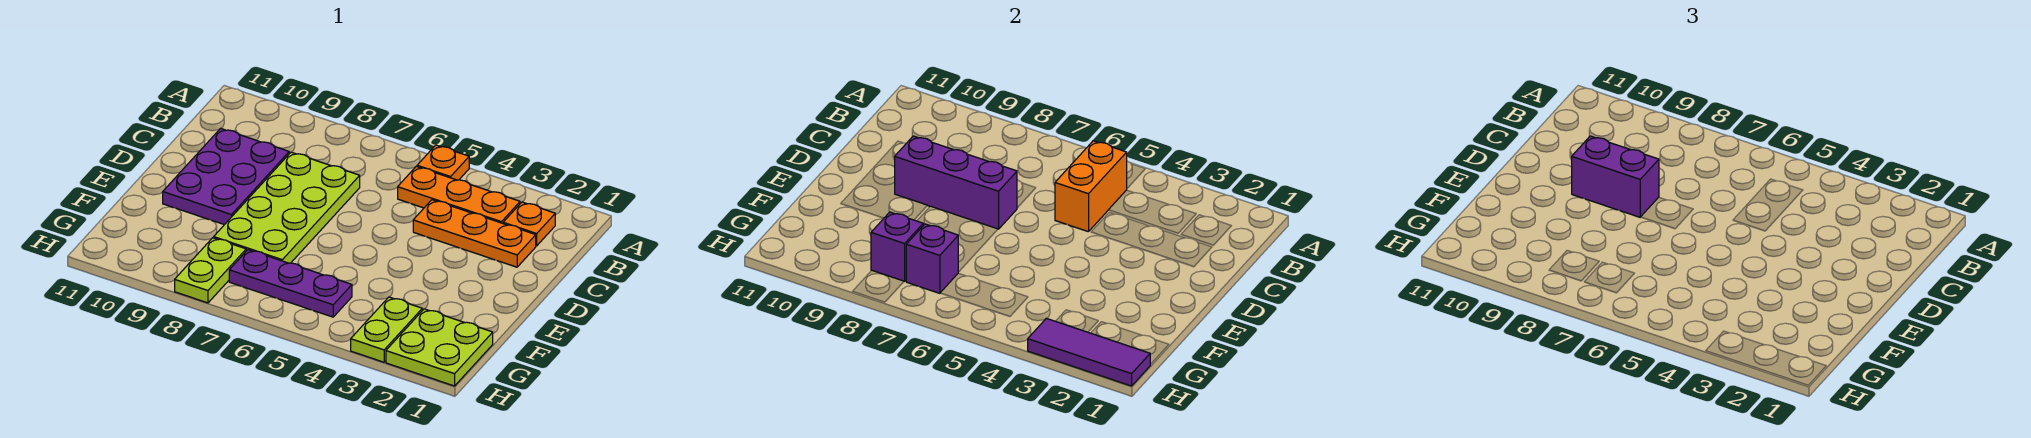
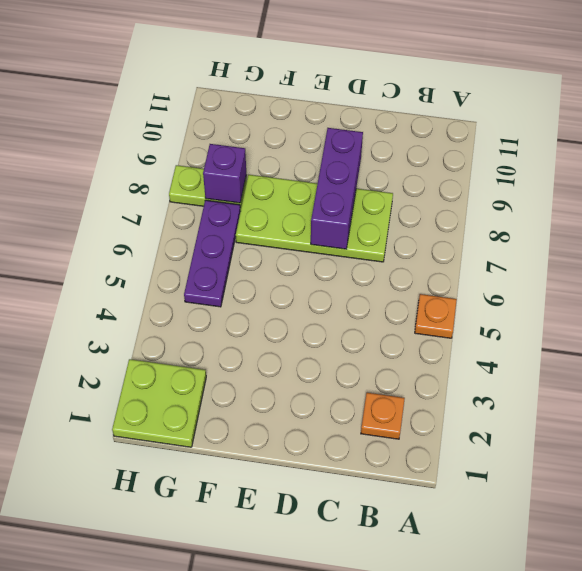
none -> orange 1x3 plate [398,166,520,223]
none -> orange 1x3 plate [413,200,536,267]
none -> purple 2x3 plate [163,128,289,225]

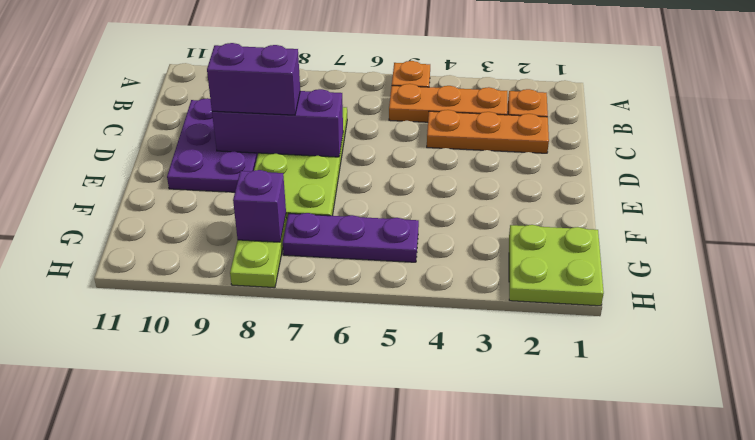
none -> lime 1x2 plate [351,297,422,362]
none -> orange 1x2 brick [1055,141,1127,232]
none -> purple 1x1 brick [906,224,958,293]

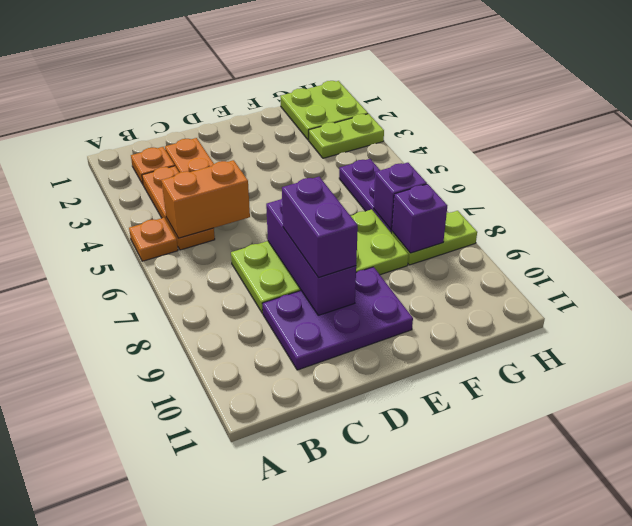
none -> purple 1x3 tile [1028,318,1150,386]

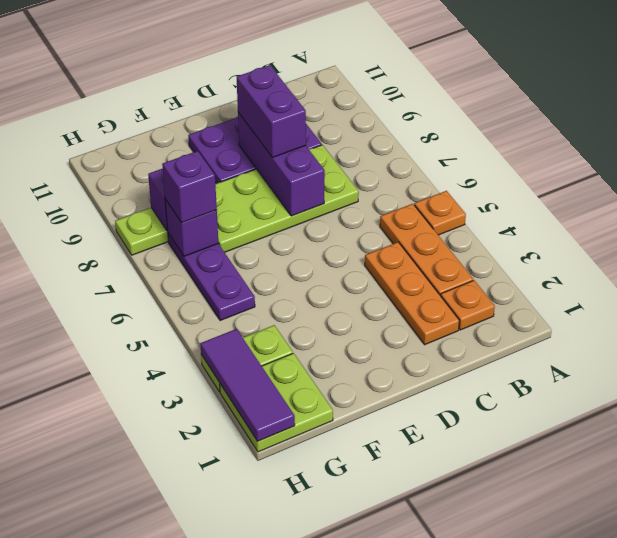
purple 1x1 brick [162,151,217,223] -> none
none -> orange 1x2 brick [1055,141,1127,232]

